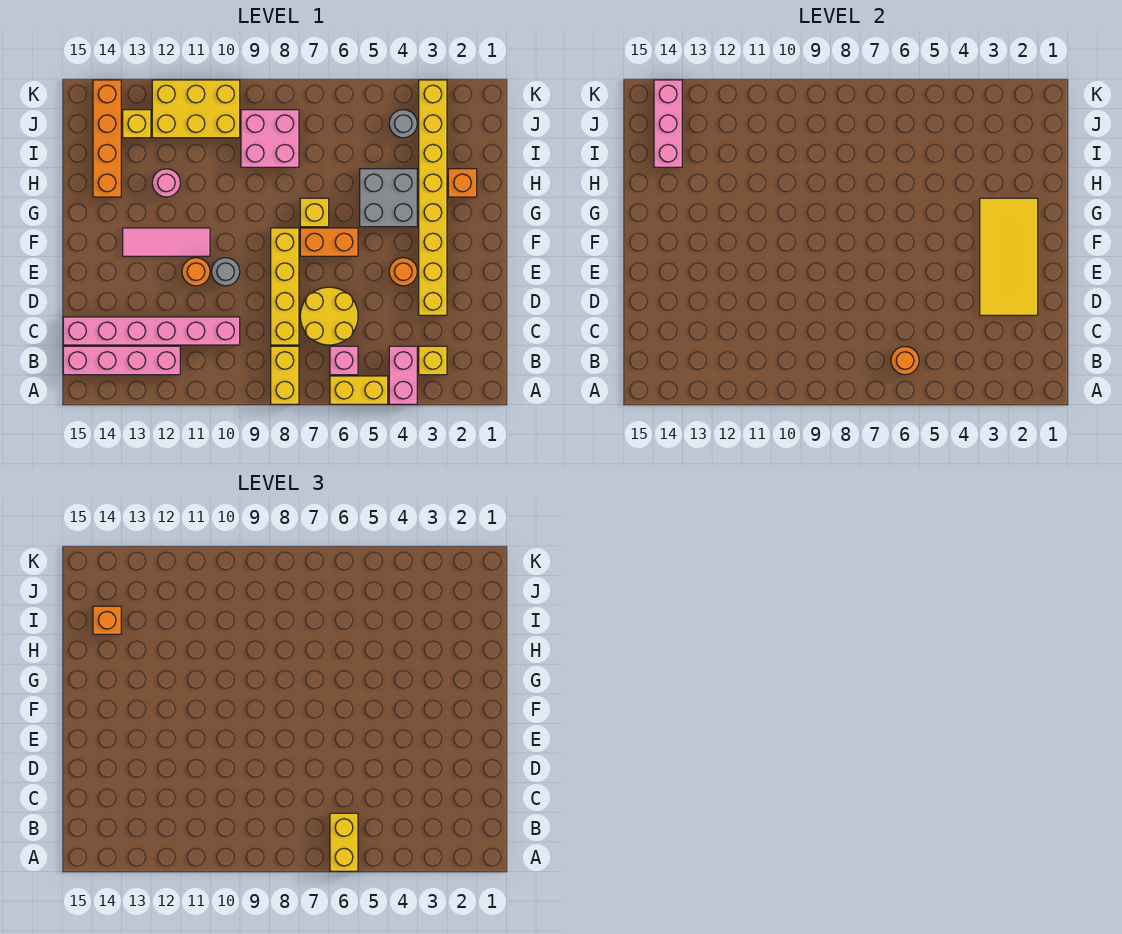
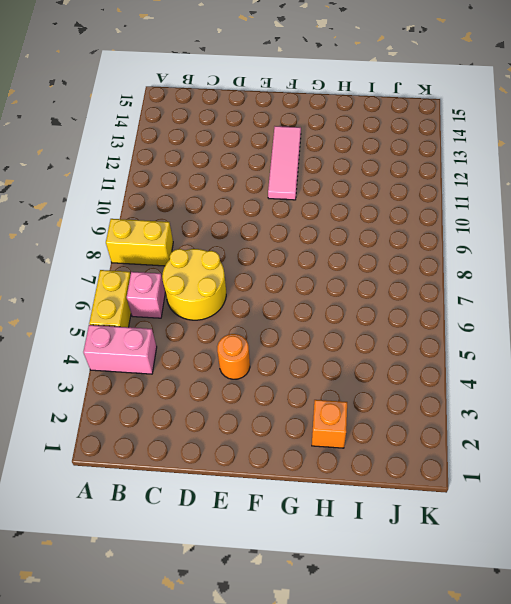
none -> yellow 1x1 brick [419,346,447,375]
none -> pink 1x4 brick [63,346,180,375]
none -> yellow 1x4 brick [271,228,299,345]

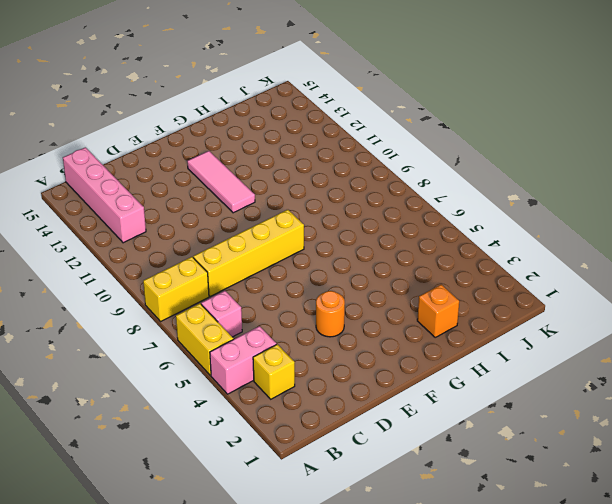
none -> yellow 2x2 round brick [300,287,358,345]
none -> pink 1x6 brick [63,317,240,345]
none -> yellow 1x8 brick [419,80,447,315]

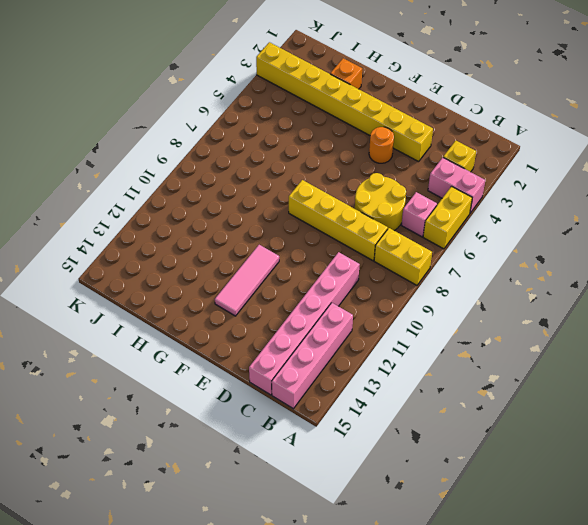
none -> grey 1x1 round brick [212,258,240,286]
none -> orange 1x1 round brick [182,258,210,286]
none -> orange 1x2 brick [300,228,358,256]

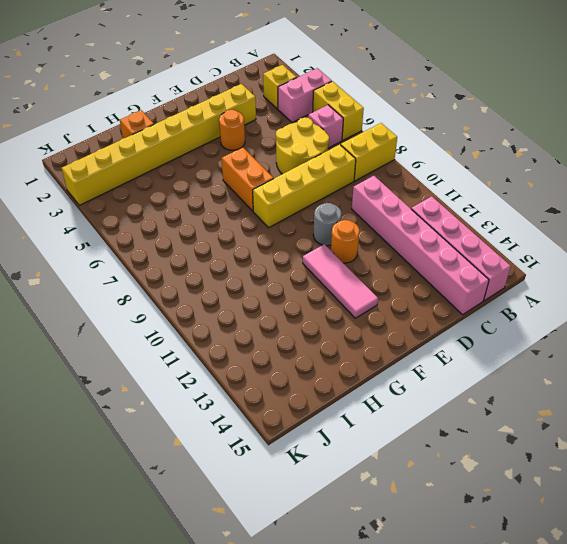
none -> grey 2x2 brick [360,169,417,227]
none -> yellow 1x1 brick [300,198,329,227]
none -> pink 1x1 round brick [152,169,180,197]

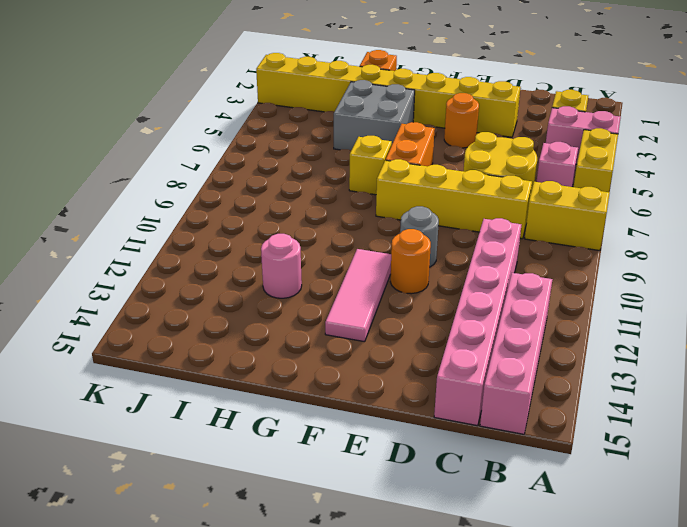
none -> orange 1x4 brick [93,80,121,197]
none -> pink 2x2 brick [241,110,299,167]
none -> grey 1x1 round brick [389,110,417,138]

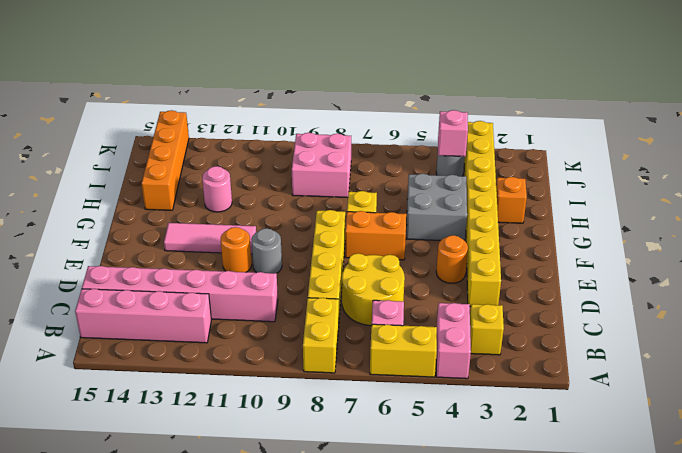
pink 1x1 brick [438,110,468,157] -> none
none -> yellow 2x3 brick [152,80,240,138]
none -> yellow 1x1 brick [123,110,151,138]
none -> orange 1x1 round brick [891,347,919,375]

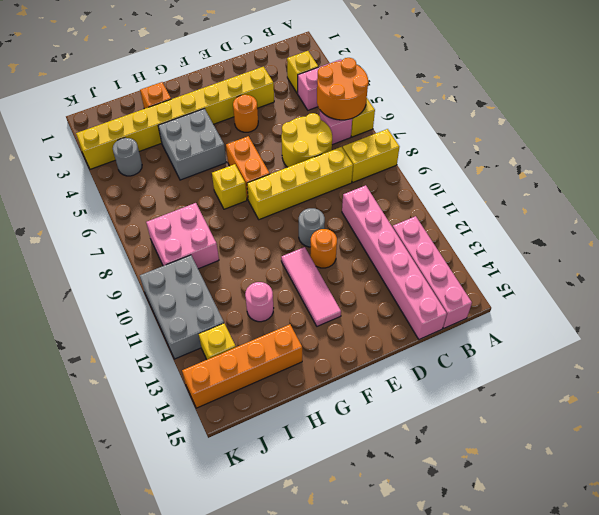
orange 2x2 round brick [317,58,369,120] -> orange 1x1 round brick [891,347,919,375]
grey 2x3 brick [140,255,224,359] -> yellow 2x3 brick [152,80,240,138]
none -> yellow 2x4 tile [980,198,1038,315]
none -> pink 1x3 brick [654,80,682,167]
none -> yellow 1x2 brick [330,813,358,871]

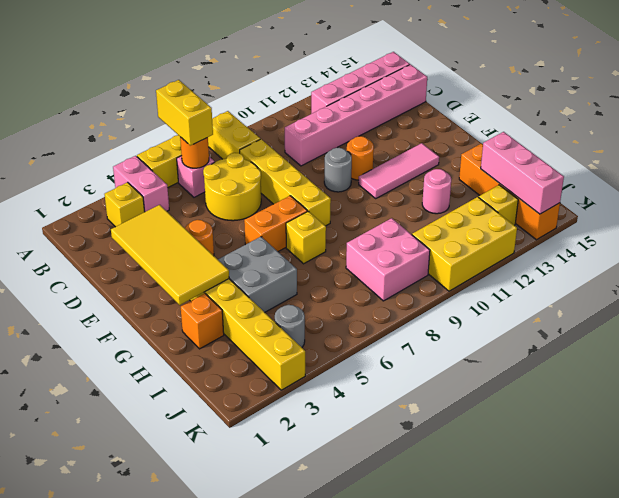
none -> orange 1x1 brick [93,606,121,634]

